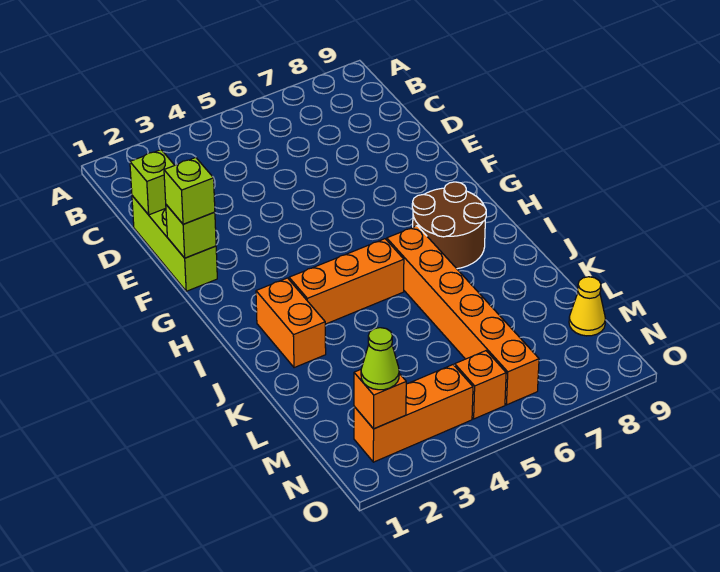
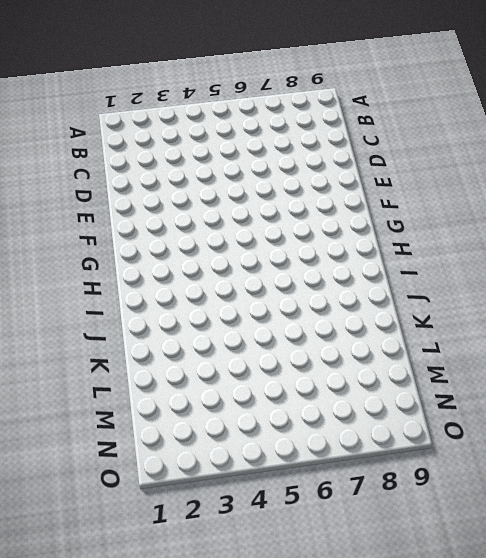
none -> lime 1x3 brick [132,196,217,291]
none -> brown 2x2 round brick [412,182,486,269]
none -> orange 1x2 brick [256,278,326,368]

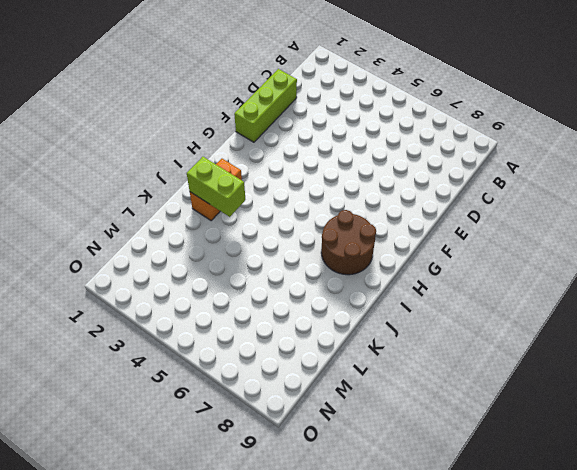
lime 1x2 brick [187,157,245,217] -> none
none -> orange 1x3 brick [289,239,404,324]
none -> orange 1x6 brick [387,226,539,405]
none -> yellow 1x1 cone [569,277,606,336]

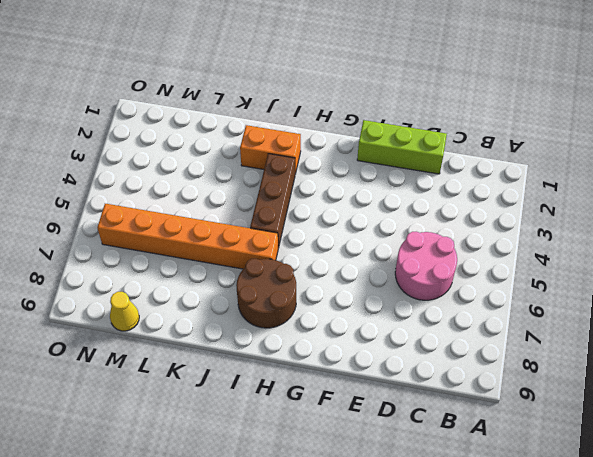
pink 2x2 round brick [395,232,457,300] -> none
brown 1x3 brick [250,154,295,248] -> orange 1x3 brick [289,239,404,324]
none -> orange 1x3 brick [354,365,473,462]
none -> orange 1x1 brick [455,351,506,419]
none -> lime 1x1 brick [130,150,175,215]

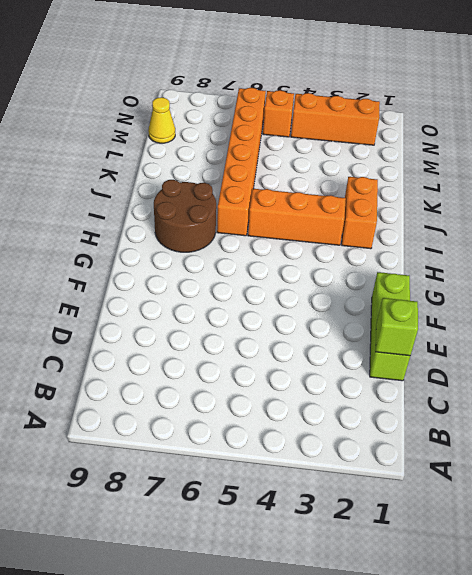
none -> lime 1x1 brick [166,205,216,258]
none -> orange 1x1 brick [354,370,406,429]
none -> lime 1x1 brick [164,158,215,224]

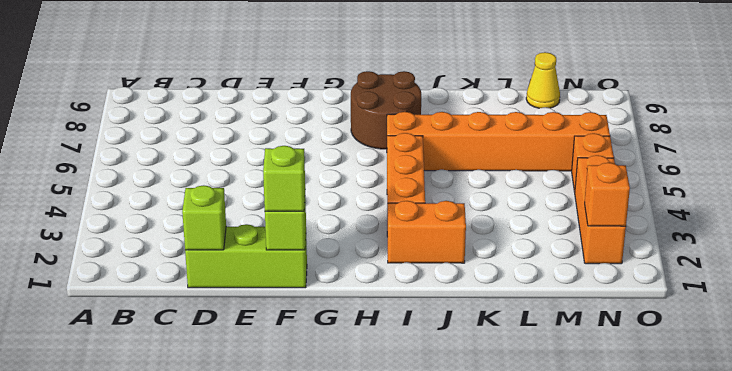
none -> lime 1x1 cone [361,328,399,390]

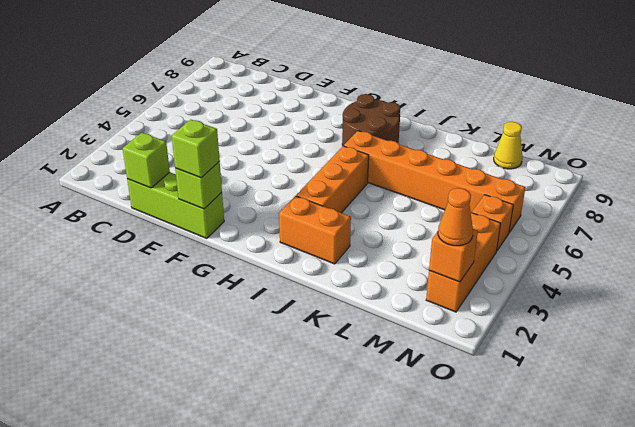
orange 1x1 cone [438,188,473,246] -> lime 1x1 cone [361,328,399,390]

